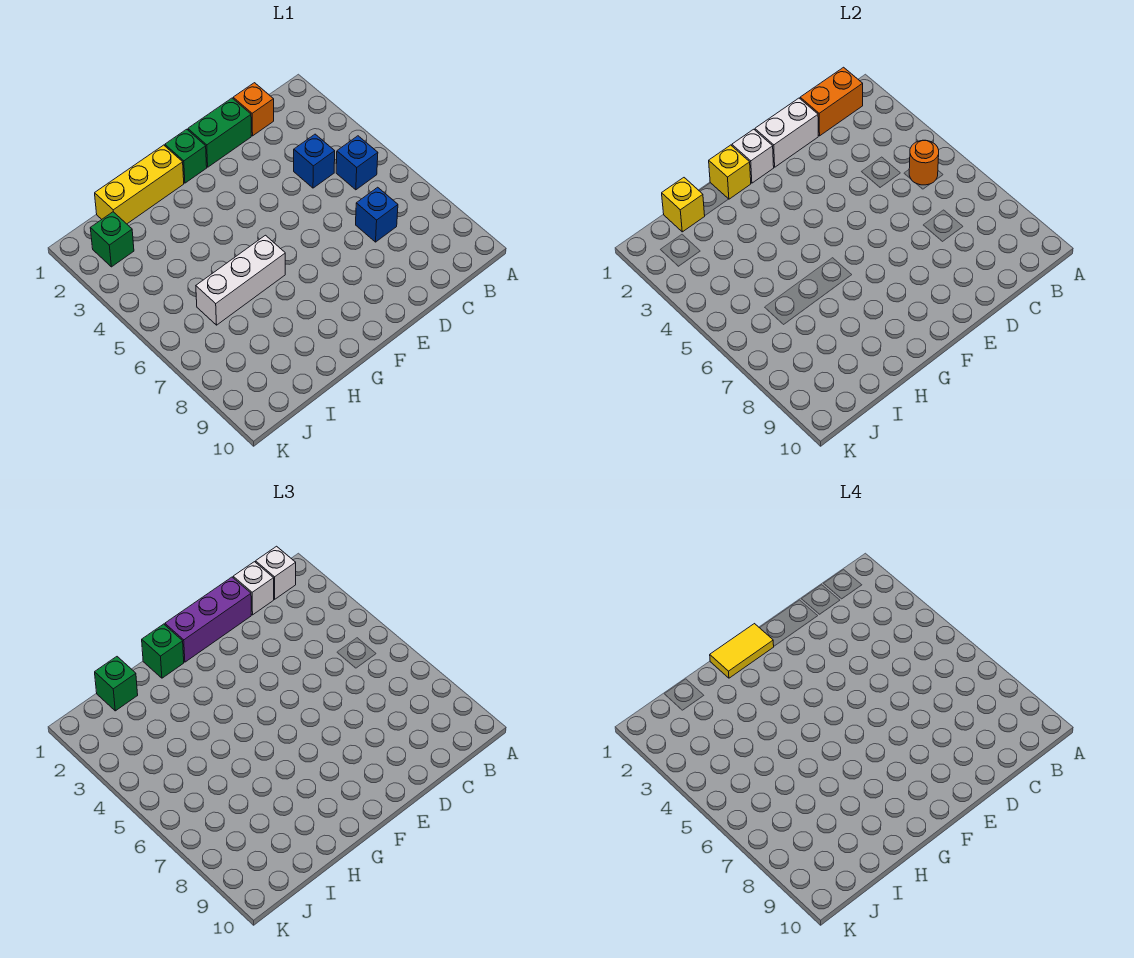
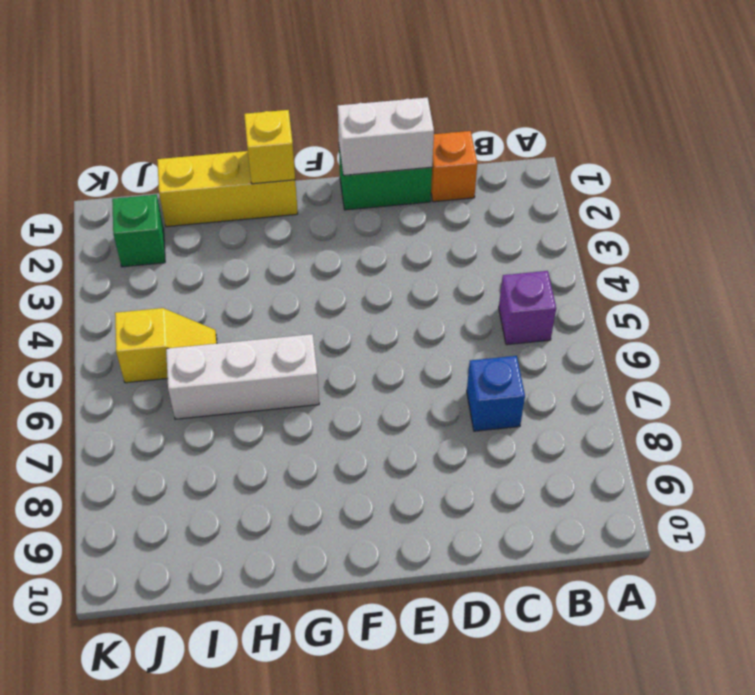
purple 1x1 brick [499,271,556,345] -> blue 1x1 brick [336,136,378,190]
yellow 1x2 slope [115,308,217,383] -> none
none -> blue 1x1 brick [294,134,335,188]
none -> green 1x1 brick [165,129,207,183]
none -> orange 1x2 brick [800,67,863,136]

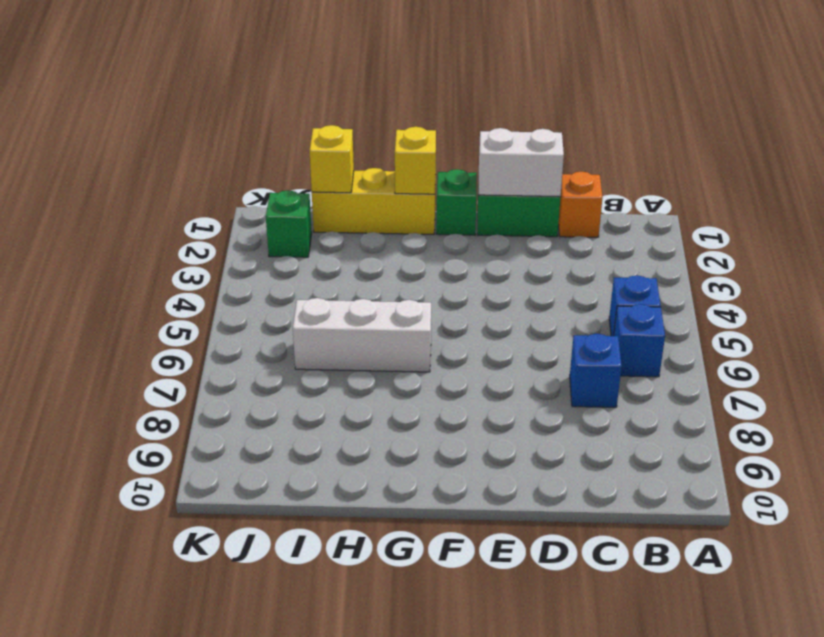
blue 1x1 brick [614,304,665,377] -> blue 1x1 brick moved to [294,134,335,188]
none -> orange 1x2 brick [800,67,863,136]
none -> orange 1x1 round brick [909,140,939,185]
none -> white 1x1 brick [732,129,774,183]

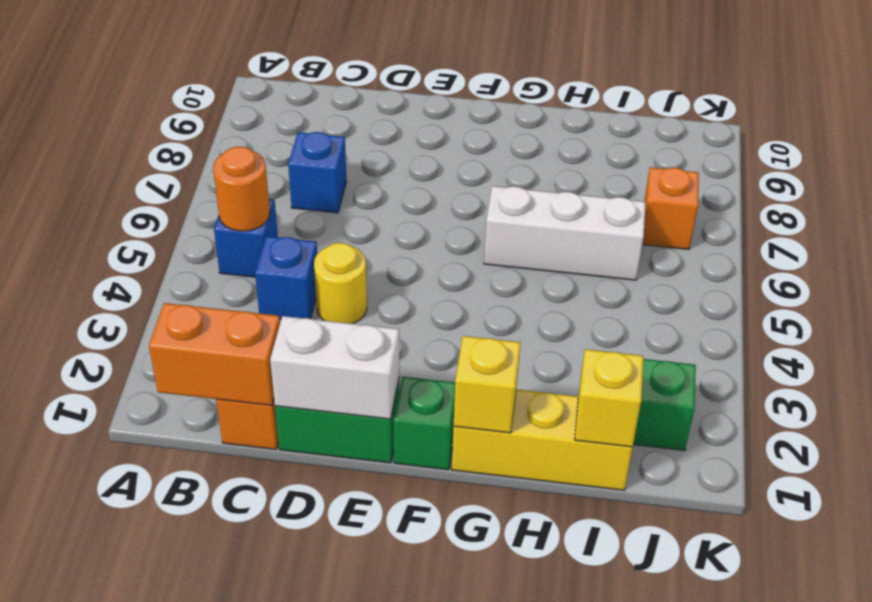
yellow 1x1 round brick [314,243,367,324] -> none
orange 1x1 brick [642,167,699,249] -> none
none -> white 1x1 brick [732,129,774,183]
none -> white 1x1 brick [256,546,296,599]
none -> white 1x1 brick [233,562,274,615]

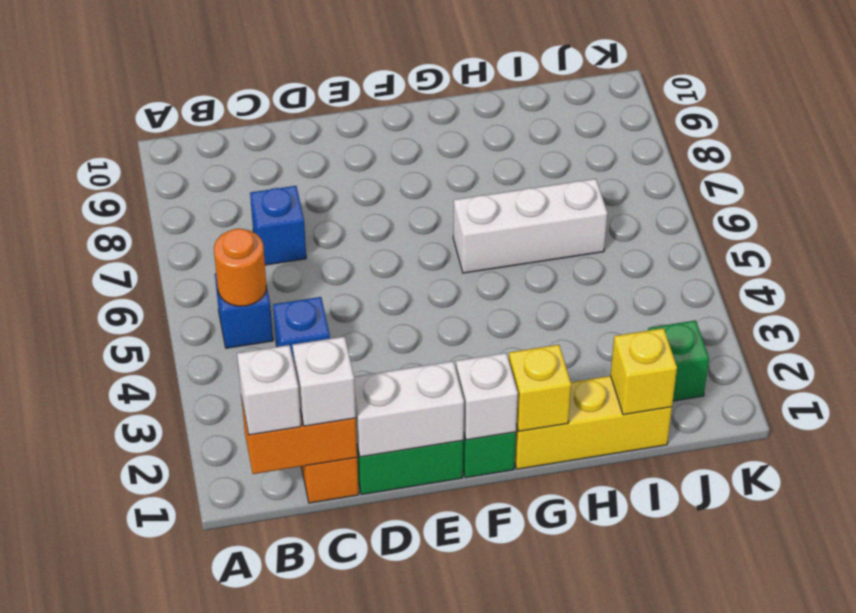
none -> purple 1x3 brick [165,577,251,662]
none -> green 1x1 brick [142,624,184,678]
none -> green 1x1 brick [95,657,138,711]

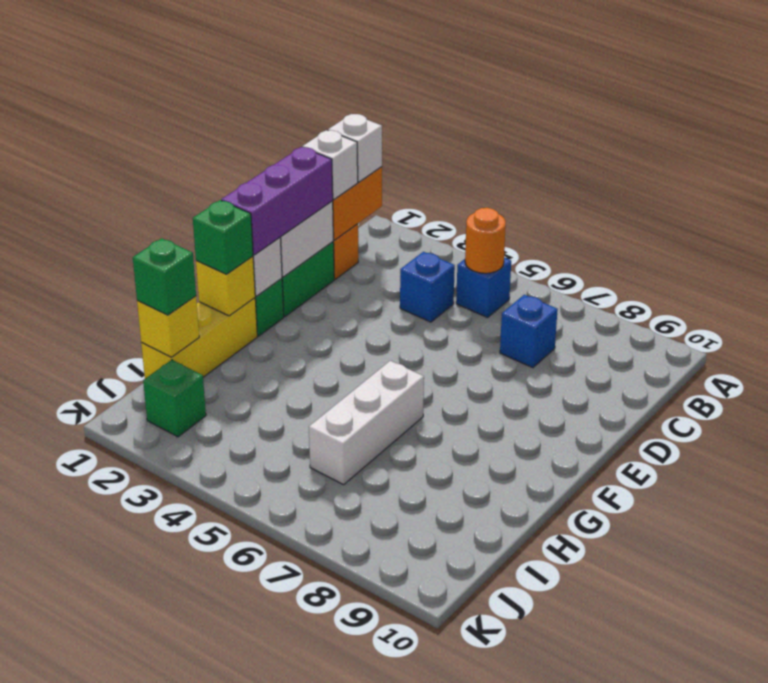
none -> yellow 1x2 tile [710,624,774,678]

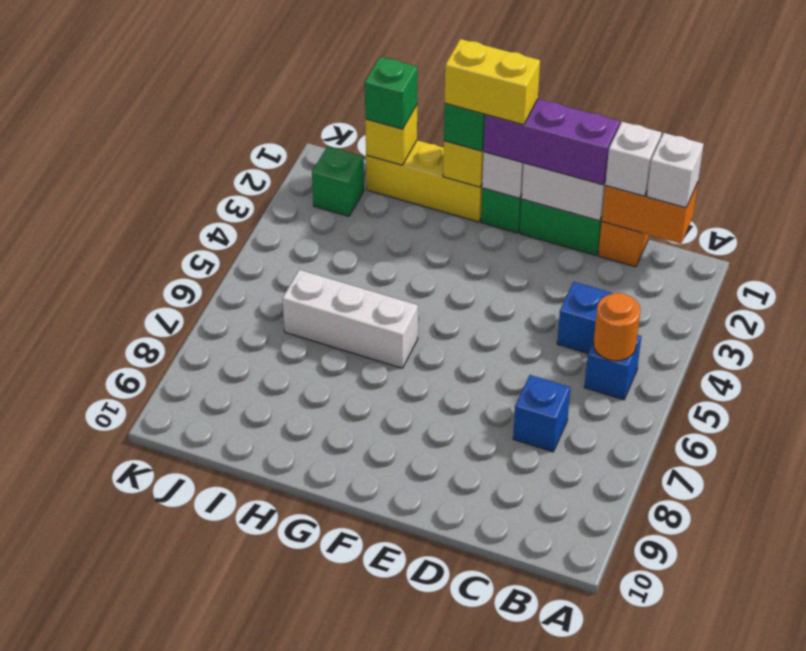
yellow 1x2 brick [445,39,540,125] -> yellow 1x2 tile [710,624,774,678]

